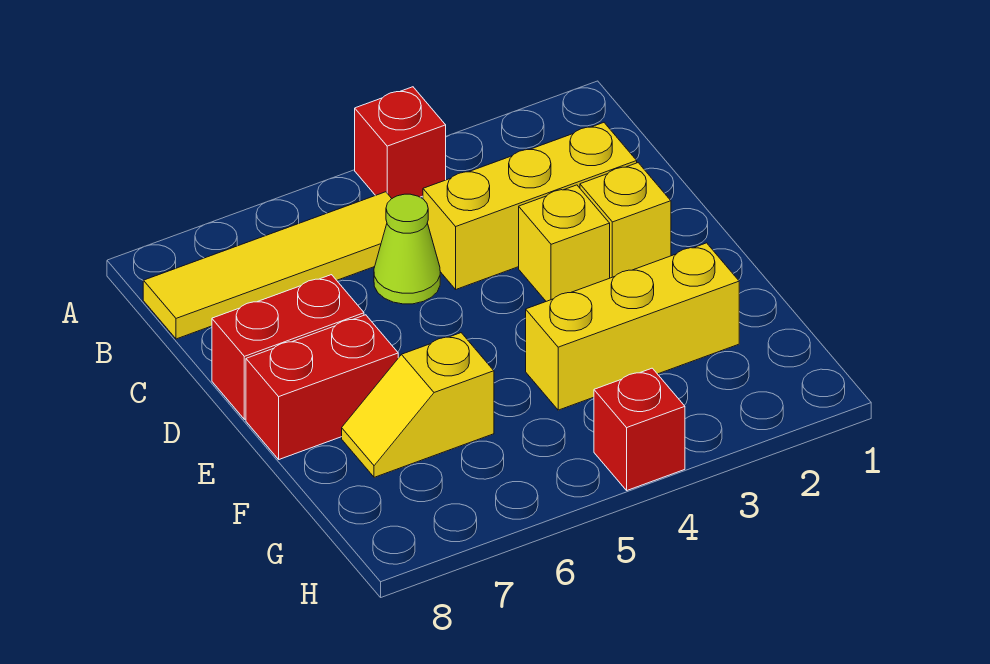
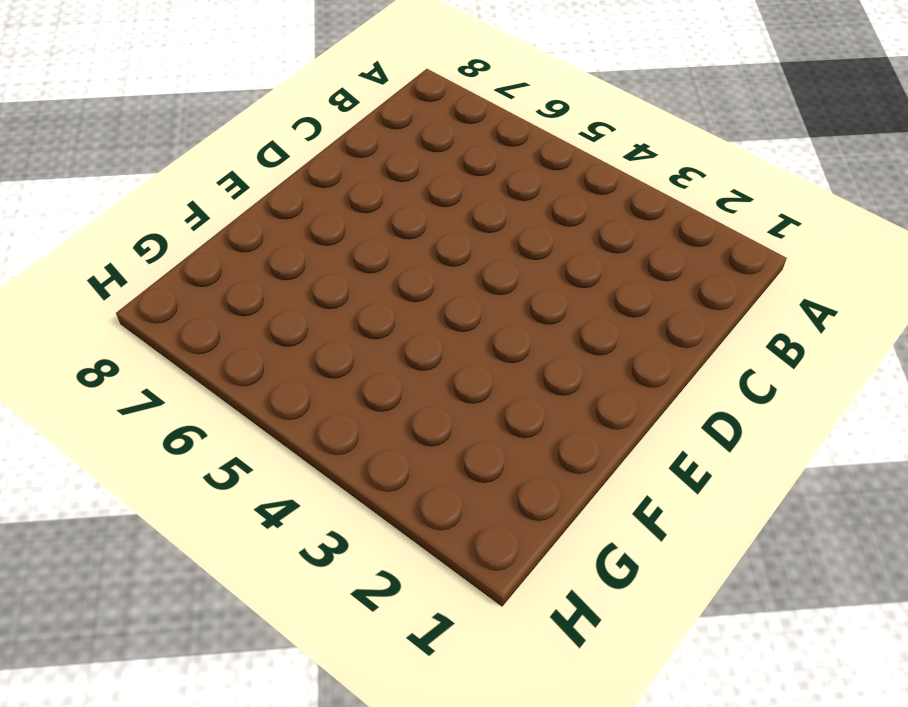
none -> red 1x1 brick [355,87,446,198]
none -> yellow 1x4 tile [143,192,392,339]

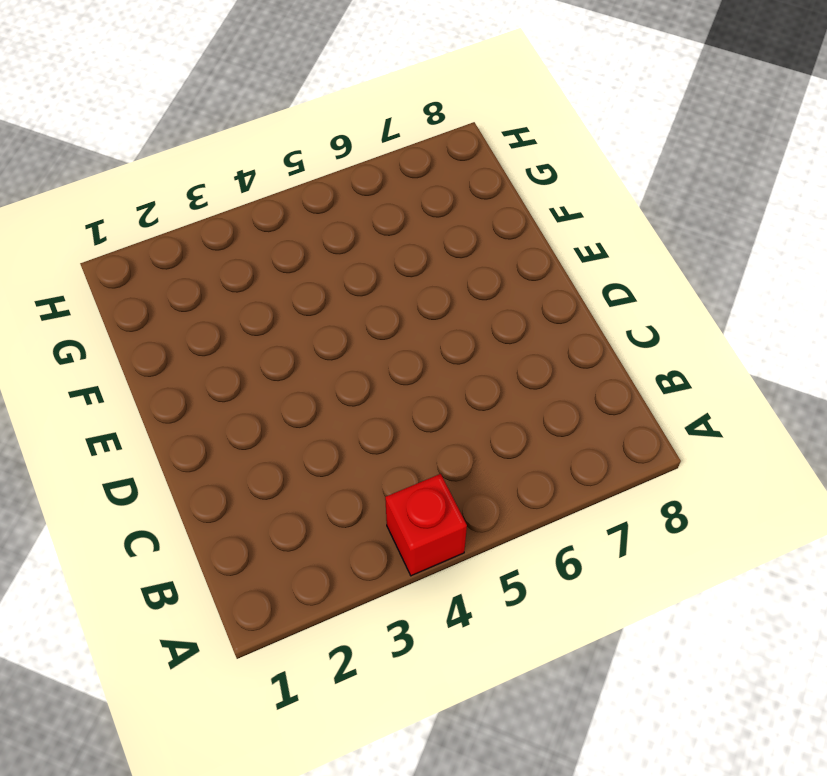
none -> yellow 1x4 tile [143,192,392,339]
none -> yellow 1x3 brick [423,123,637,289]

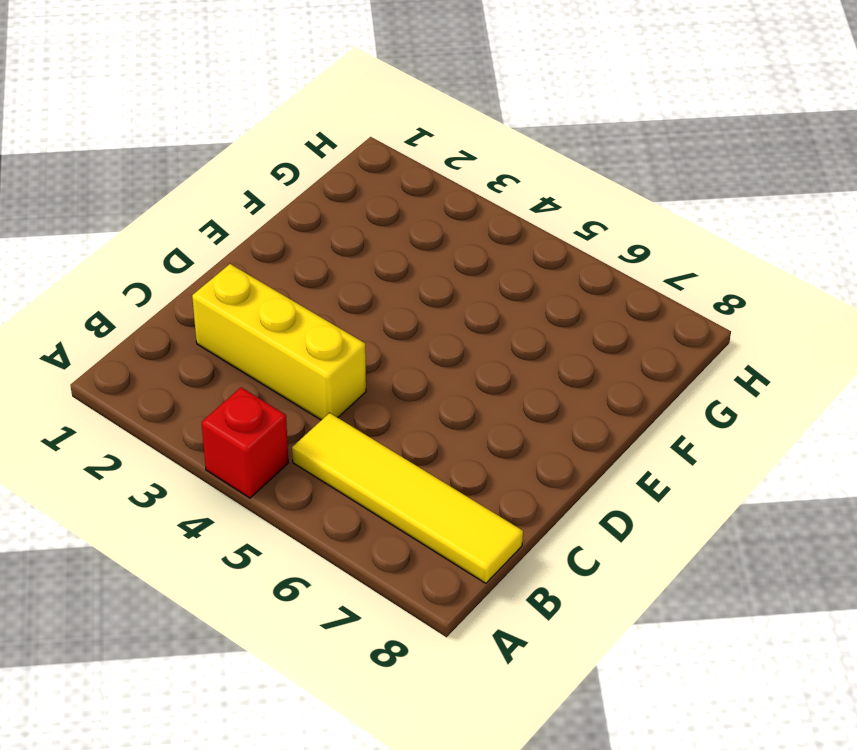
none -> lime 1x1 cone [374,194,440,304]
none -> yellow 1x1 brick [580,163,671,278]

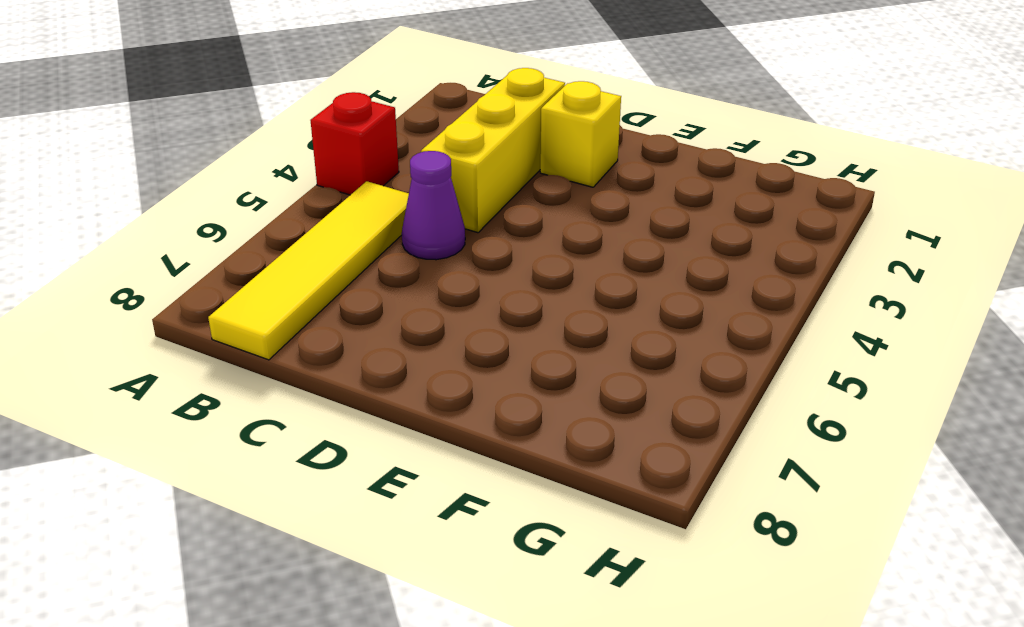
purple 1x1 cone [402,151,465,260] -> lime 1x1 cone [374,194,440,304]
none -> yellow 1x1 brick [519,185,610,301]
none -> red 1x2 brick [212,275,364,419]

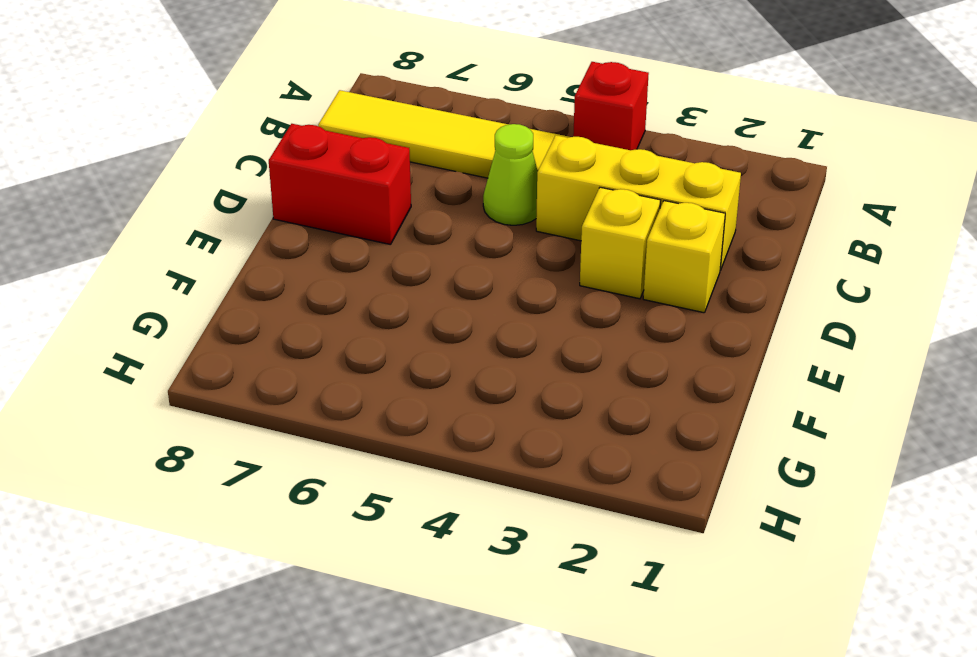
none -> red 1x2 brick [246,315,398,459]
none -> yellow 1x3 brick [526,243,739,410]

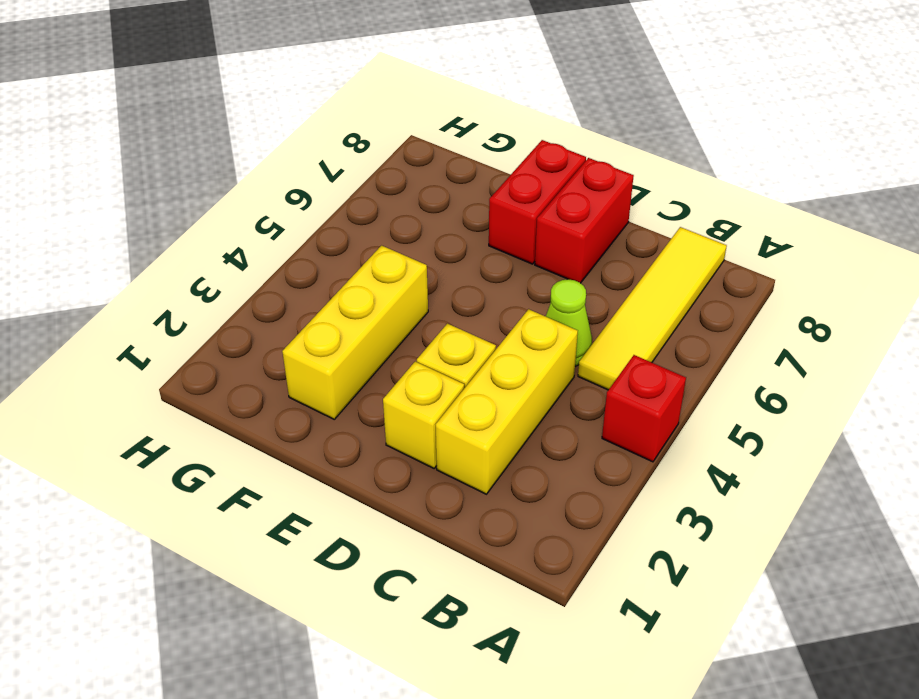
none -> yellow 1x2 slope [342,333,494,477]
none -> red 1x1 brick [594,368,685,490]

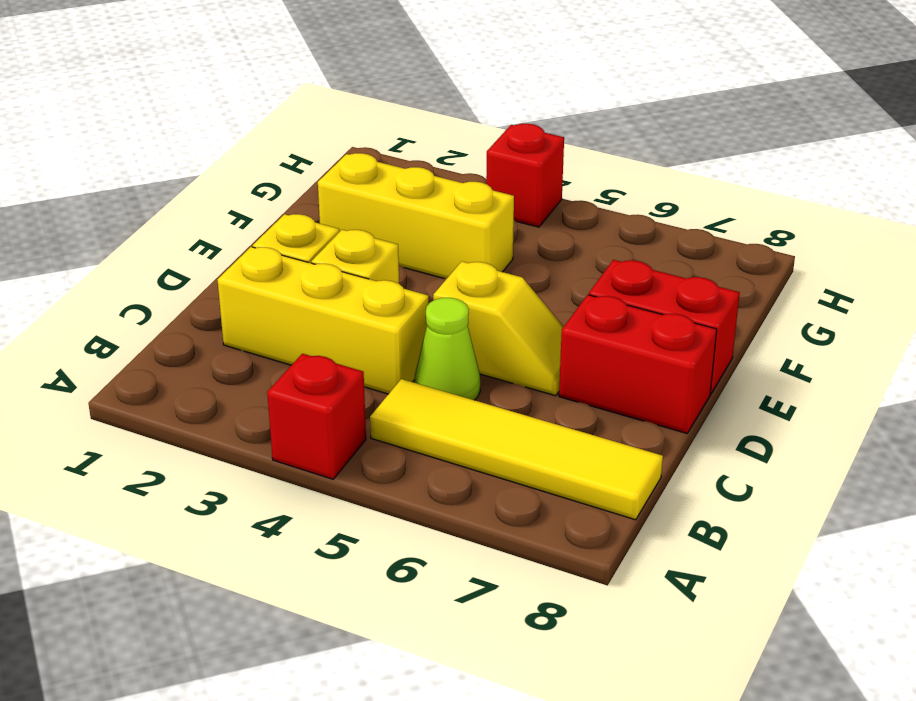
yellow 1x2 slope [433,261,564,396] -> yellow 1x2 slope moved to [342,333,494,477]

